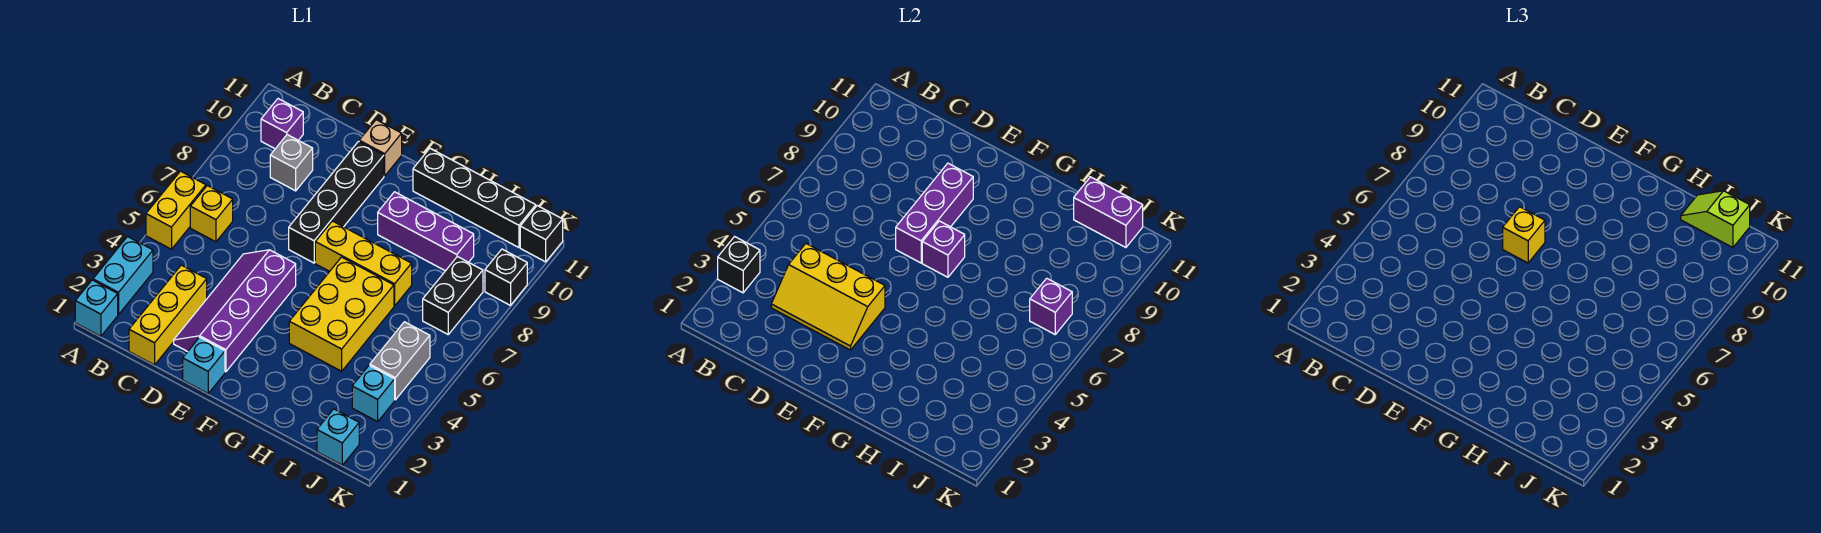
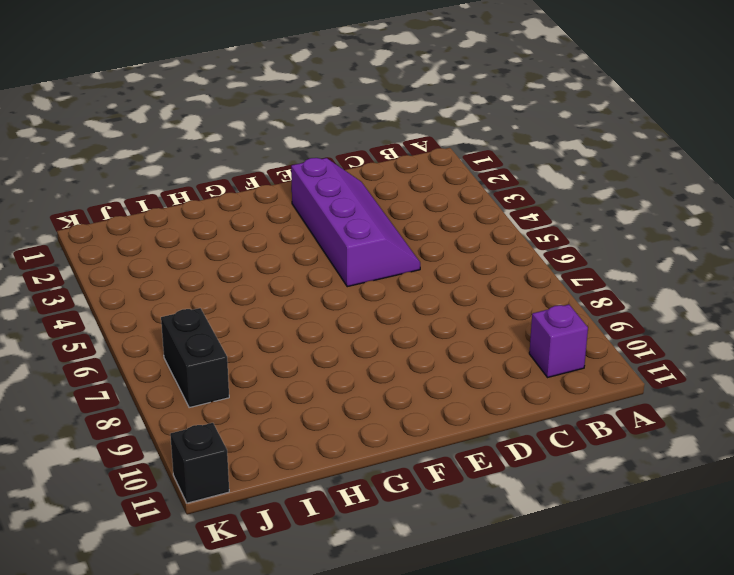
none -> cyan 1x1 brick [75,280,118,336]
none -> cyan 1x2 brick [93,237,153,315]
none -> yellow 1x2 brick [146,171,206,249]

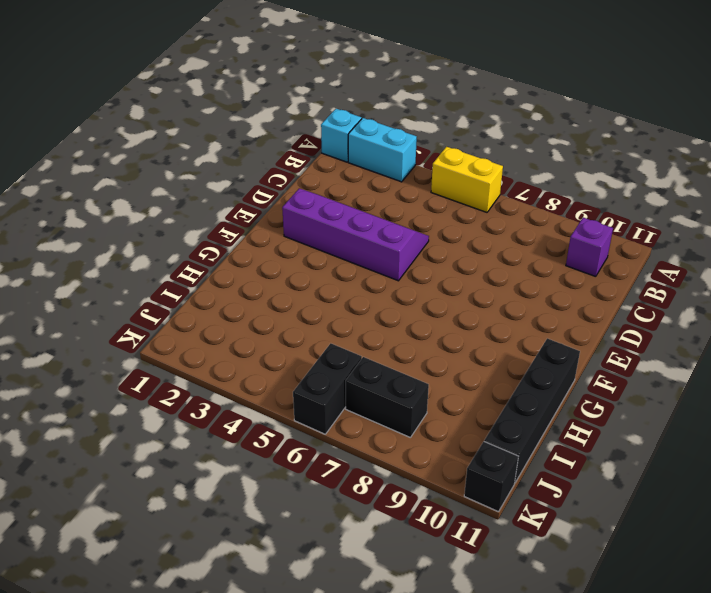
black 1x2 brick [293,343,362,434] -> none
none -> yellow 1x1 brick [190,186,233,242]
none -> yellow 1x3 brick [129,265,207,365]
none -> grey 1x1 brick [270,135,313,191]

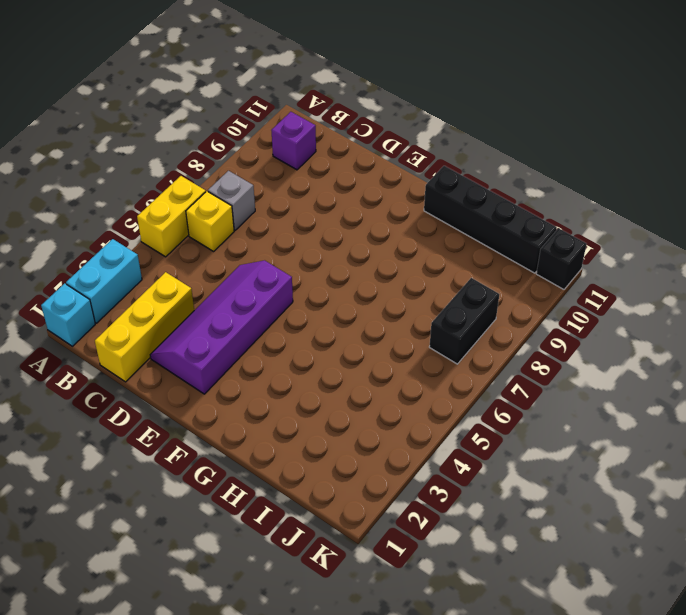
grey 1x1 brick [208,171,255,230] -> grey 1x1 brick moved to [270,135,313,191]
none -> cyan 1x1 brick [183,337,225,393]
none -> black 1x4 brick [289,141,384,263]
none -> tan 1x1 brick [359,120,402,176]

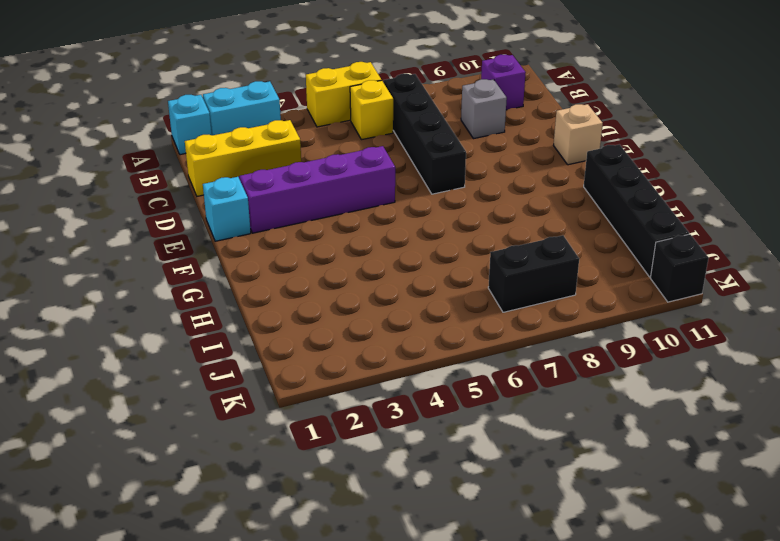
black 1x4 brick [384,74,466,194] -> black 1x4 brick turned to [289,141,384,263]
none -> yellow 1x3 brick [315,221,412,306]
none -> yellow 2x3 brick [289,257,394,371]
none -> purple 1x3 brick [378,192,474,271]

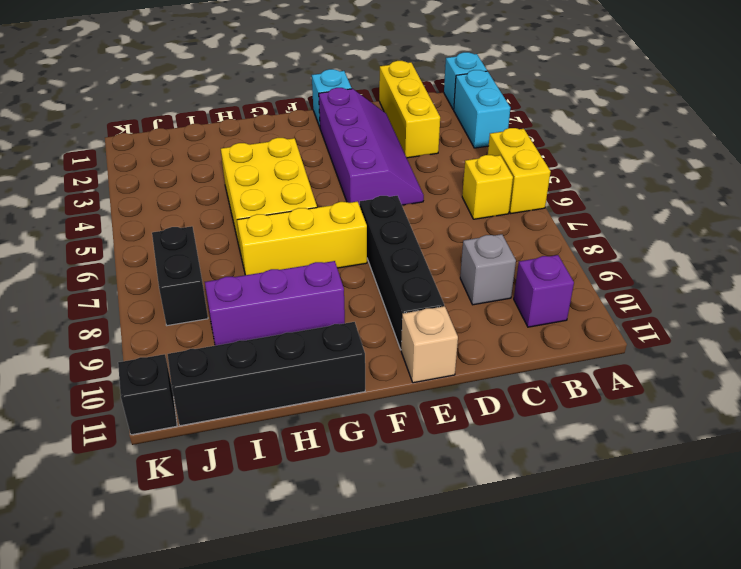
none -> cyan 1x1 brick [317,409,359,465]
none -> cyan 1x1 brick [352,365,395,422]
none -> grey 1x2 brick [370,322,430,400]

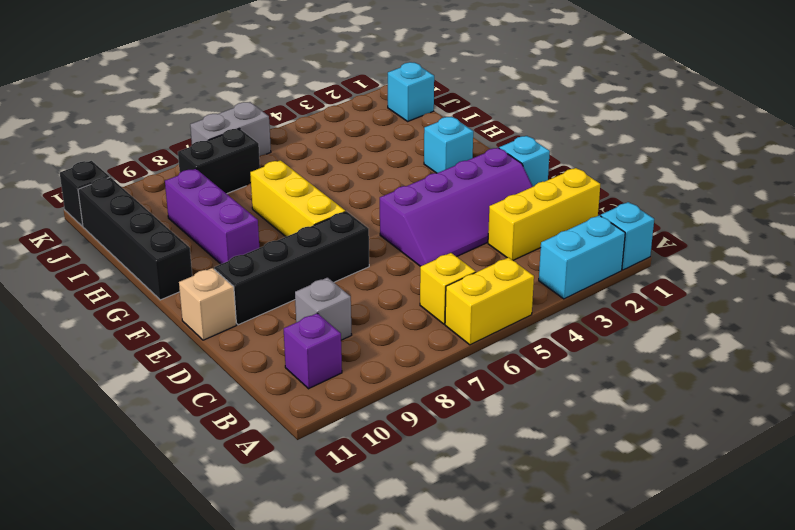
cyan 1x1 brick [424,117,473,173] -> cyan 1x1 brick moved to [352,365,395,422]
grey 1x2 brick [190,102,271,156] -> grey 1x2 brick moved to [370,322,430,400]
none -> yellow 2x3 brick [289,257,394,371]
none -> black 1x1 brick [485,249,527,305]
none -> black 1x1 brick [718,237,760,293]

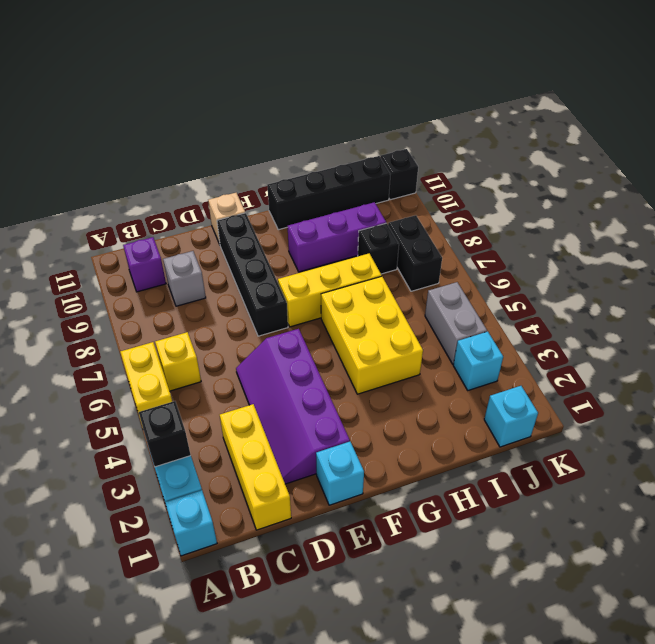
black 1x1 brick [358,223,399,274] -> black 1x1 brick moved to [485,249,527,305]
none -> yellow 2x3 slope [771,244,885,350]
none -> purple 1x3 brick [896,163,973,263]
none -> purple 1x1 brick [922,221,965,277]

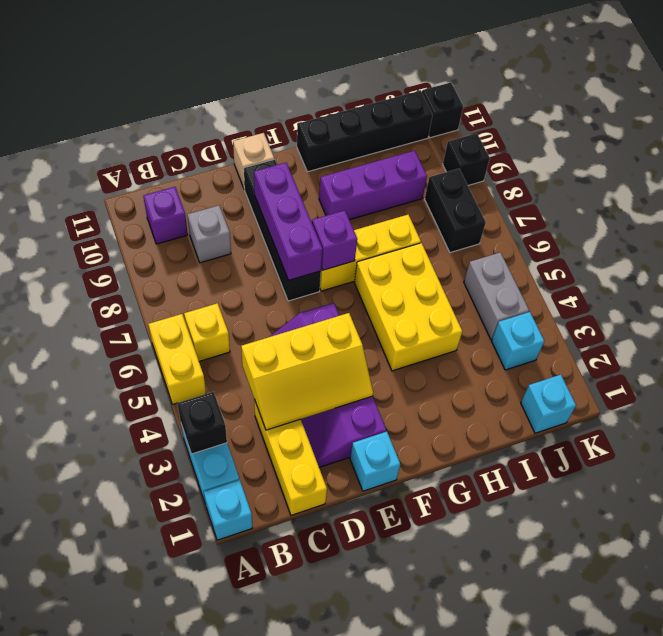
none -> purple 1x2 brick [1074,177,1143,248]
none -> purple 1x1 brick [1030,278,1072,334]
none -> yellow 1x1 brick [1503,207,1545,263]

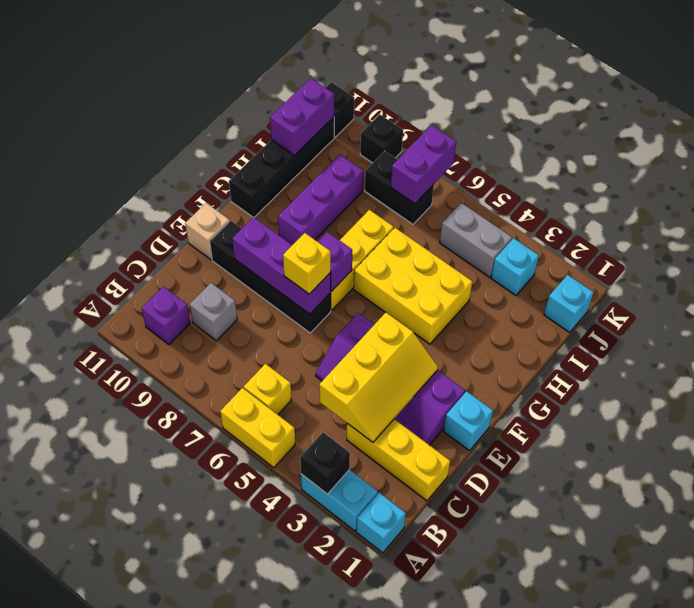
purple 1x2 brick [391,125,456,204] -> purple 1x1 brick [1030,278,1072,334]
none -> lime 1x2 slope [1681,191,1750,248]

